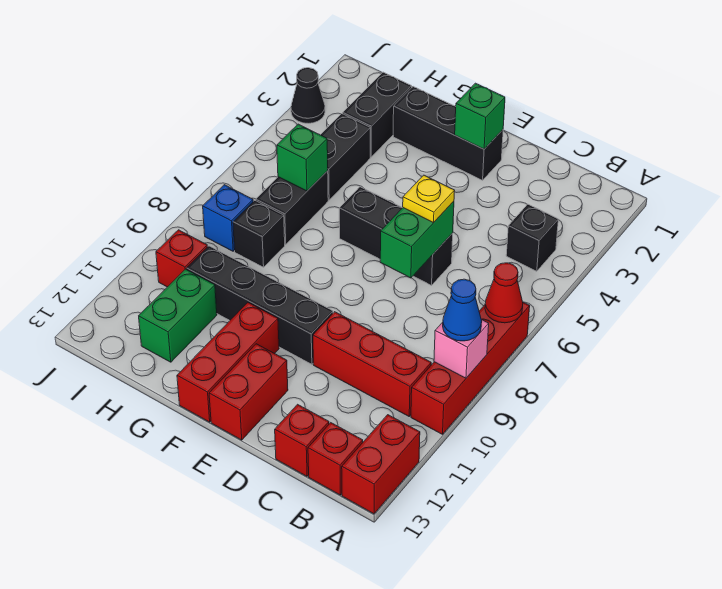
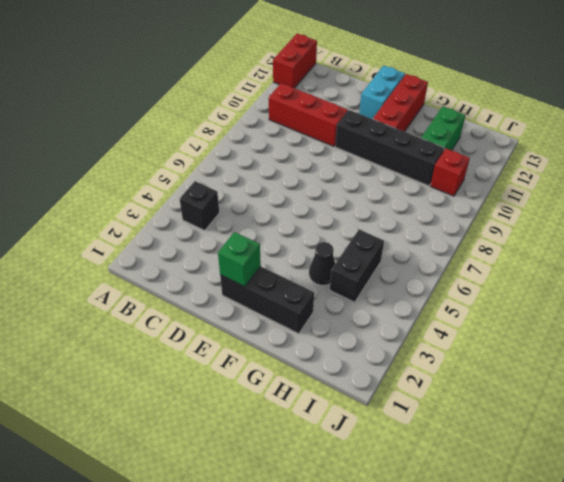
cyan 1x2 brick [359,65,405,119] -> red 1x2 brick [209,344,288,440]
black 1x1 cone [309,242,335,285] -> black 1x1 cone moved to [291,68,325,123]
none -> red 1x4 brick [411,302,530,434]
none -> red 1x1 brick [308,423,363,495]
none -> red 1x1 brick [275,404,329,476]

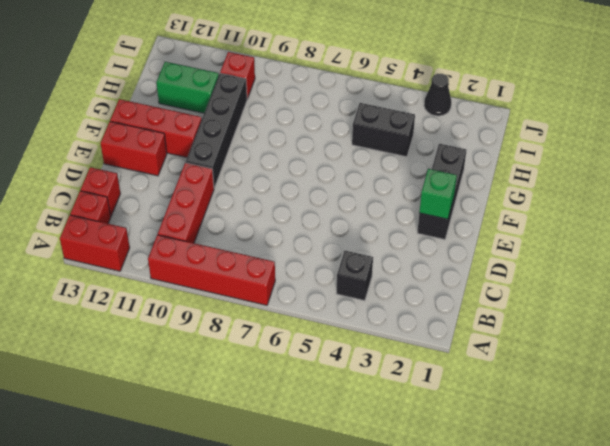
none -> black 1x3 brick [339,187,453,285]
none -> black 1x2 brick [343,72,412,157]
none -> black 1x2 brick [256,171,328,245]

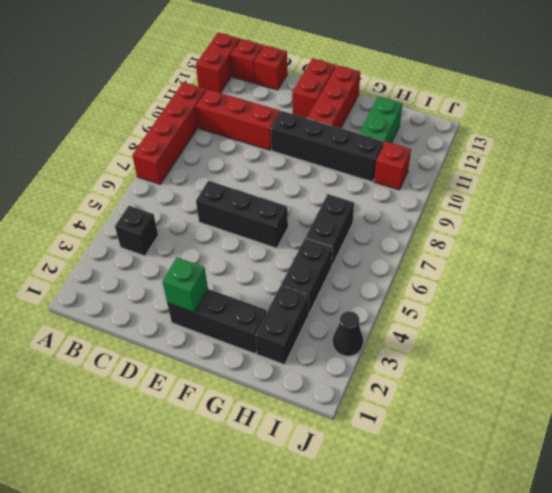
none -> black 1x1 brick [233,200,285,267]
none -> blue 1x1 brick [203,185,253,251]
none -> red 1x1 cone [485,263,523,323]

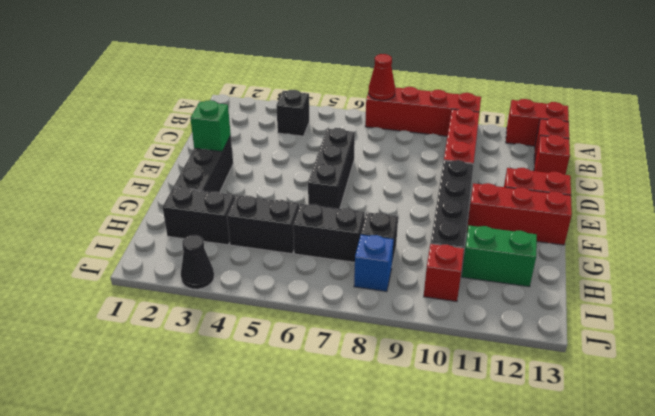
none -> pink 1x1 brick [434,319,489,378]
none -> green 1x2 brick [380,201,454,278]
none -> green 1x1 brick [277,124,328,191]

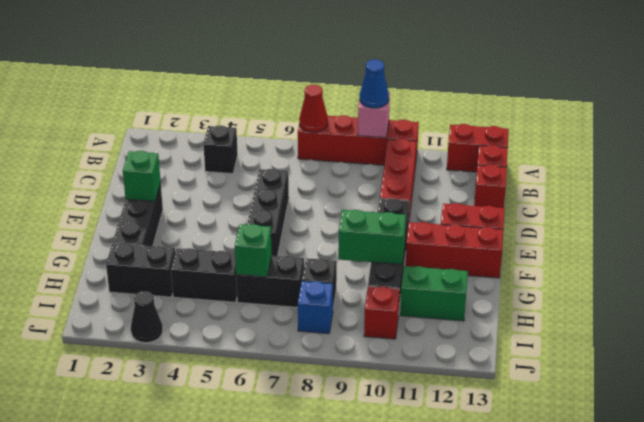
green 1x2 brick [338,210,406,264] -> green 1x2 brick moved to [380,201,454,278]
none -> yellow 1x1 plate [403,175,455,223]

